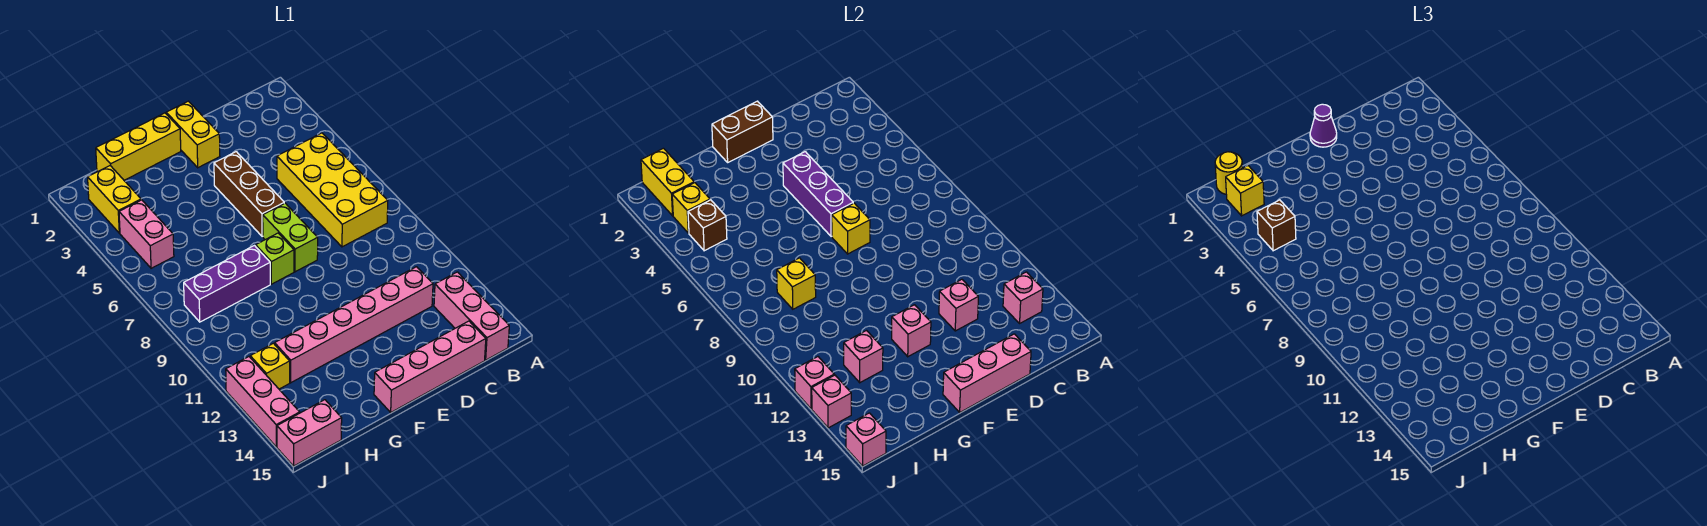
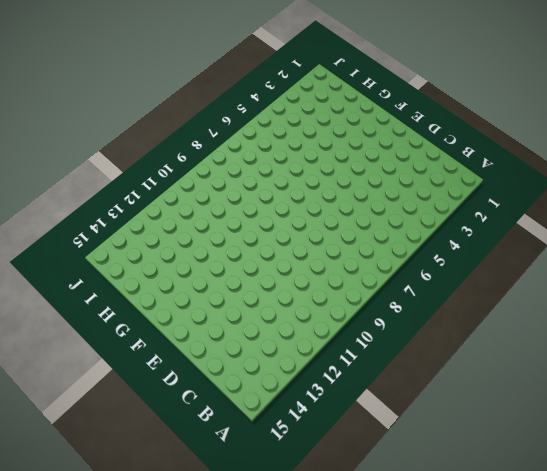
none -> yellow 2x4 brick [277,133,388,247]
none -> pink 1x3 brick [434,272,509,360]
none -> pink 1x6 brick [275,267,433,383]
none -> pink 1x4 brick [374,321,486,412]

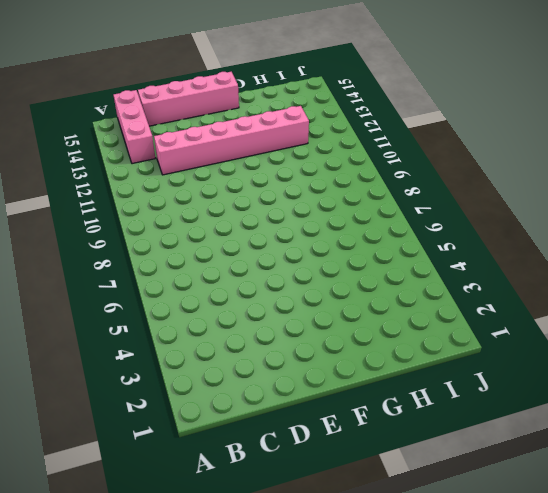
none -> yellow 2x4 brick [277,133,388,247]
none -> yellow 1x2 brick [166,101,220,168]
none -> brown 1x3 brick [214,152,284,237]
none -> lime 1x2 brick [263,203,318,272]

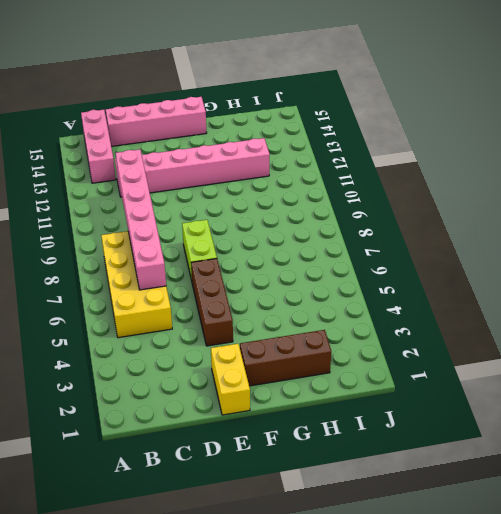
pink 1x6 brick [116,149,166,290] -> none
brown 1x3 brick [240,330,331,386] -> none
none -> yellow 1x3 brick [96,113,181,180]
none -> lime 1x1 brick [256,233,294,284]
none -> purple 1x3 brick [184,246,270,322]
none -> yellow 1x2 brick [88,166,141,233]

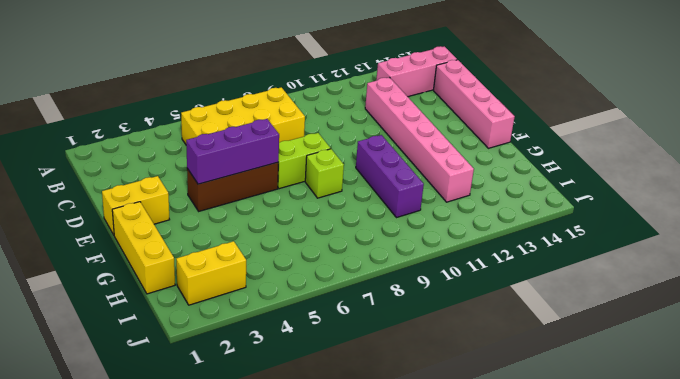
purple 1x3 brick [356,135,424,218] -> purple 1x3 brick moved to [184,246,270,322]
none -> pink 1x2 brick [119,200,174,268]
none -> yellow 1x1 brick [250,343,290,389]
none -> pink 1x2 brick [277,400,342,466]
none -> pink 1x3 brick [226,357,300,447]

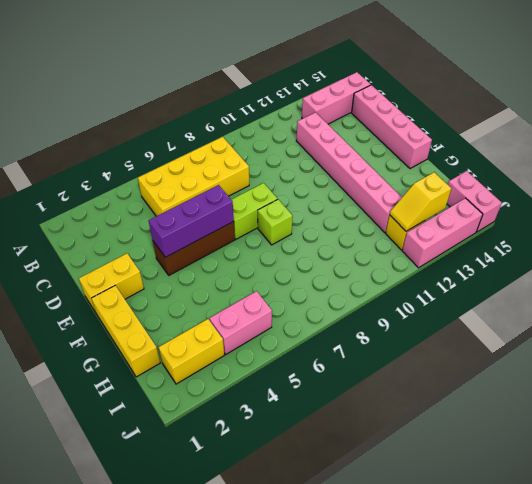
yellow 1x2 slope [390,172,451,231] -> none
none -> purple 1x3 brick [184,246,270,322]
none -> pink 1x1 brick [1003,272,1043,323]
none -> pink 1x1 brick [939,279,978,331]
none -> pink 1x3 brick [943,334,1031,412]

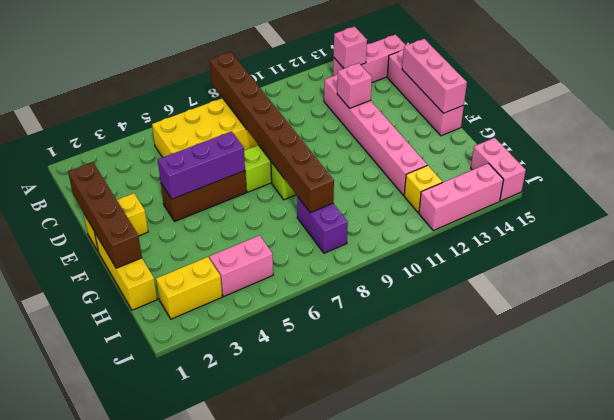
brown 1x8 brick [209,52,334,213] -> yellow 1x1 brick [777,258,816,309]
brown 1x4 brick [68,162,142,268] -> brown 1x2 brick [712,101,773,162]
purple 1x2 brick [297,197,348,253] -> purple 1x3 brick [184,246,270,322]
none -> yellow 1x1 brick [832,203,870,254]
none -> pink 1x1 brick [892,305,931,357]
none -> pink 1x1 brick [844,331,883,383]
none -> yellow 1x2 brick [641,148,694,216]

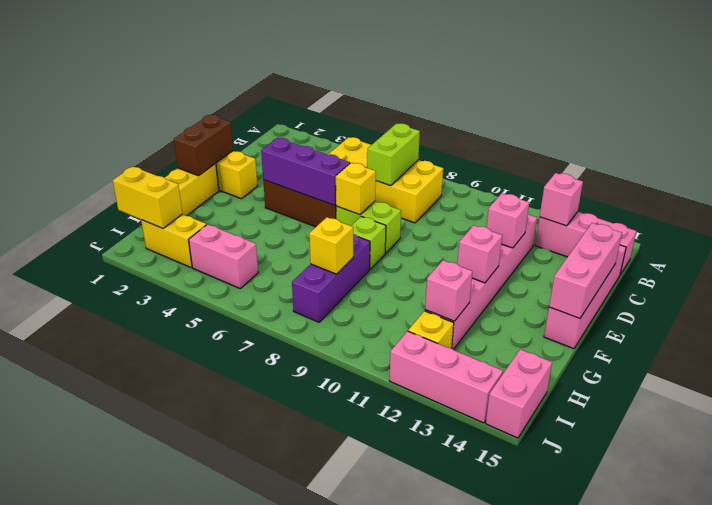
lime 1x2 brick [367,123,420,186] -> none
none -> yellow 1x1 brick [672,183,710,233]
none -> brown 1x1 brick [688,200,727,251]
none -> pink 1x1 brick [795,357,834,409]
none -> pink 1x1 brick [812,375,851,428]

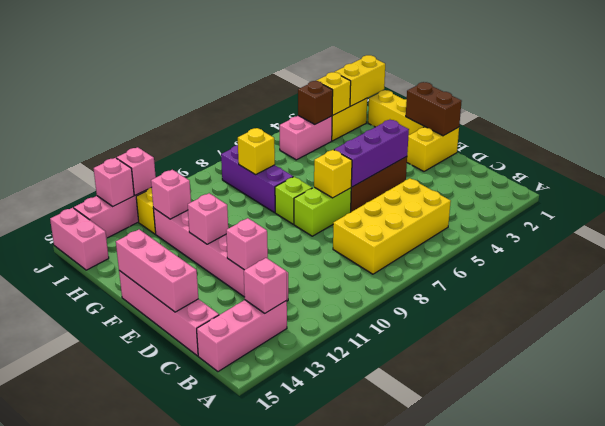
none -> pink 1x1 brick [846,413,886,466]
none -> purple 1x1 cone [1310,104,1337,147]
none -> yellow 1x1 round brick [1215,152,1242,194]
none -> yellow 1x1 brick [1226,166,1264,216]

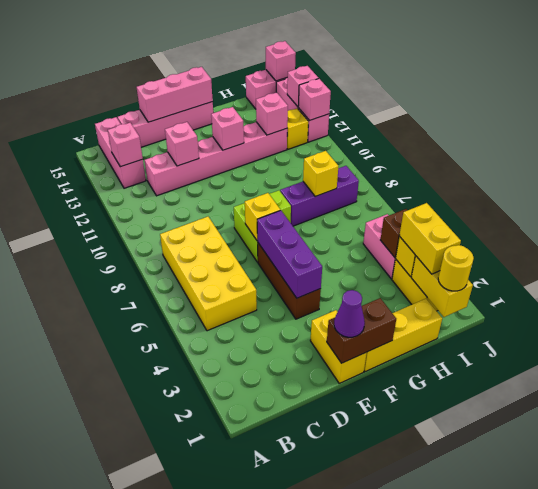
yellow 1x2 brick [399,203,461,274] -> yellow 1x1 brick [1226,166,1264,216]
none -> brown 1x1 brick [1257,200,1296,251]

